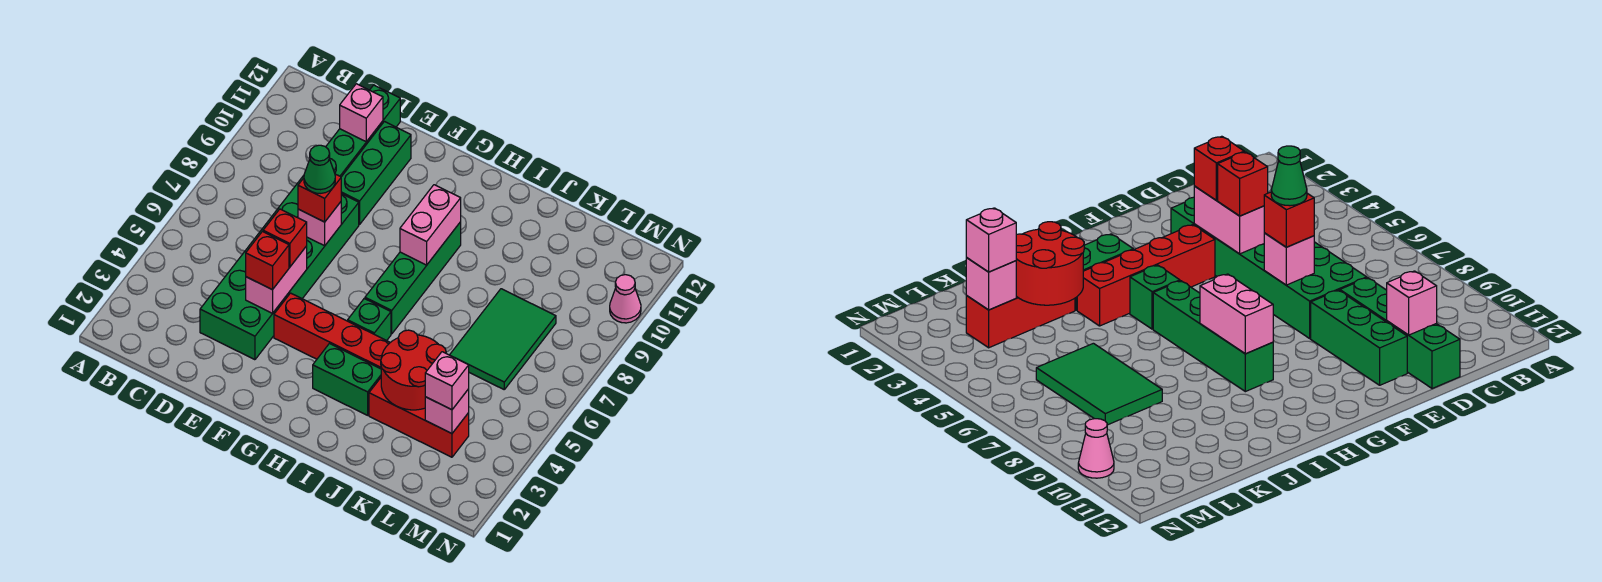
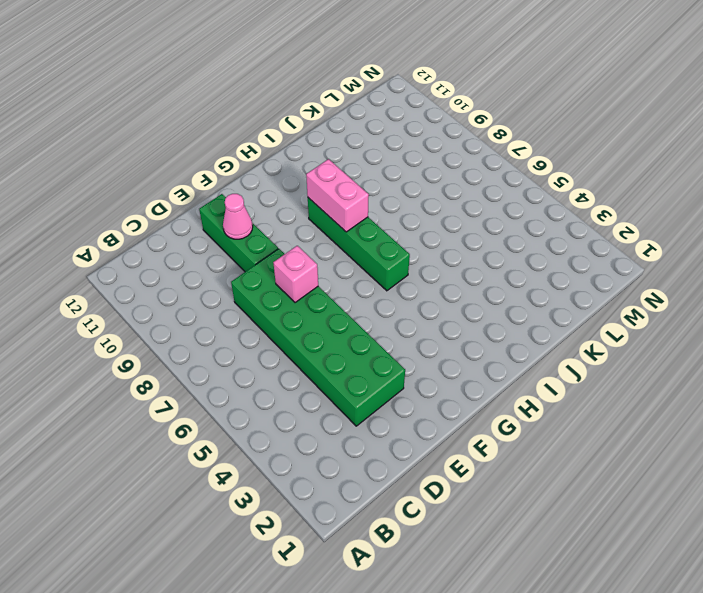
pink 1x1 cone [223,194,253,239] -> pink 1x1 cone moved to [610,275,641,323]
none -> green 1x4 brick [326,85,400,177]
none -> red 1x4 brick [274,293,390,369]
none -> green 1x2 brick [313,344,381,415]

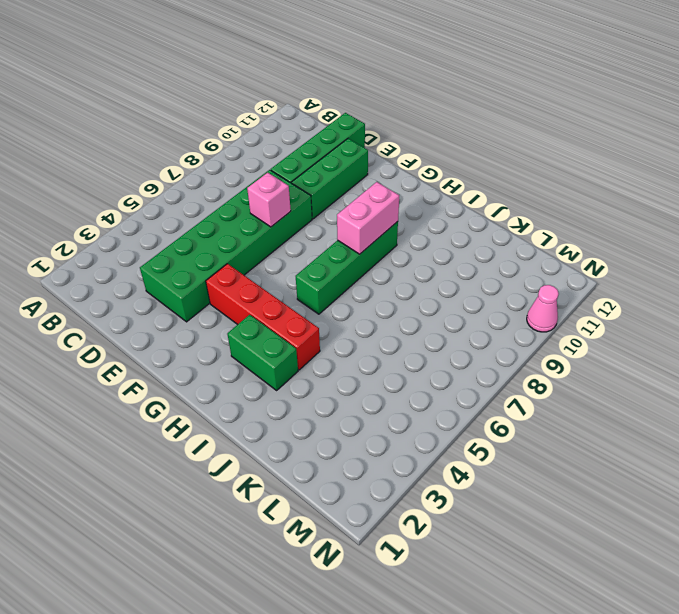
none -> green 1x1 brick [348,299,391,341]
none -> red 1x3 brick [369,378,469,457]
none -> green 2x3 tile [450,289,556,389]

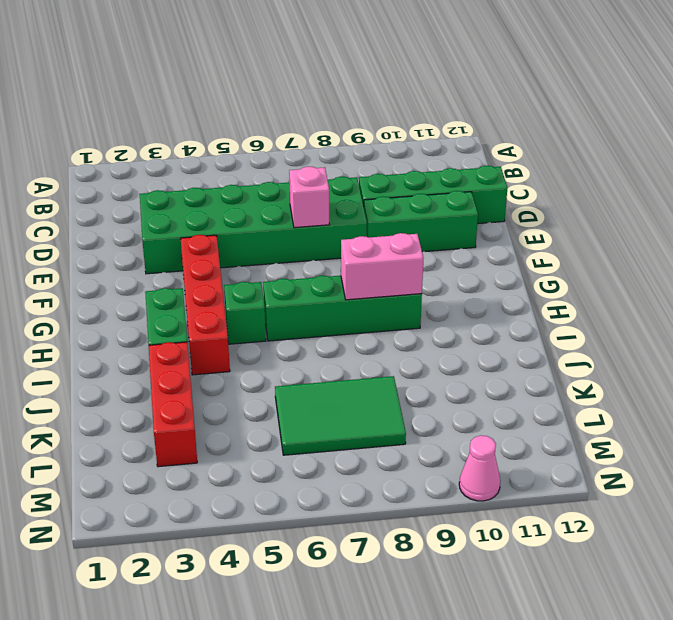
none -> pink 1x1 brick [340,84,383,142]
none -> pink 1x2 brick [246,246,307,314]
none -> red 2x2 round brick [381,330,446,410]

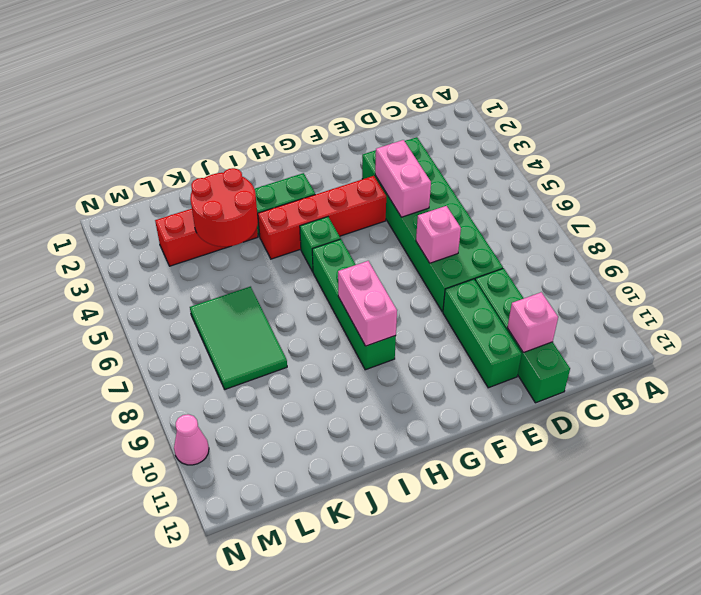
none -> pink 1x1 brick [425,389,469,434]
none -> red 1x1 brick [246,232,289,290]
none -> red 1x1 brick [263,209,307,267]

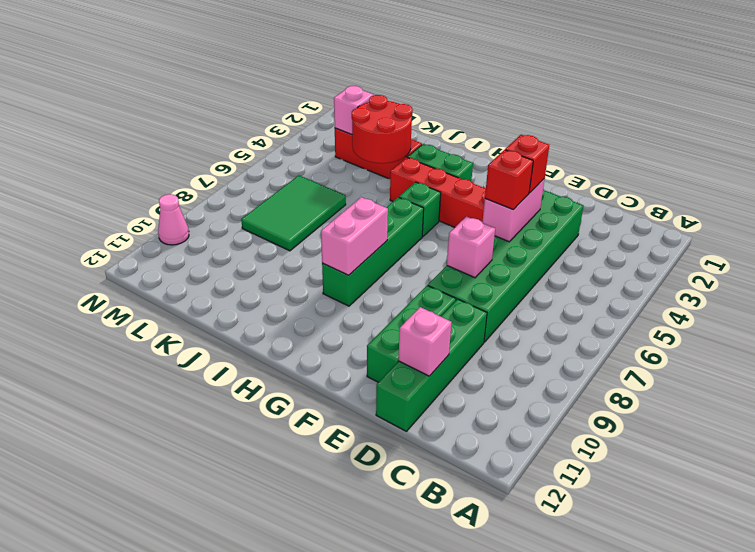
none -> red 1x1 brick [298,174,341,222]
none -> pink 1x1 brick [425,352,469,410]
none -> green 1x1 cone [304,145,335,193]

